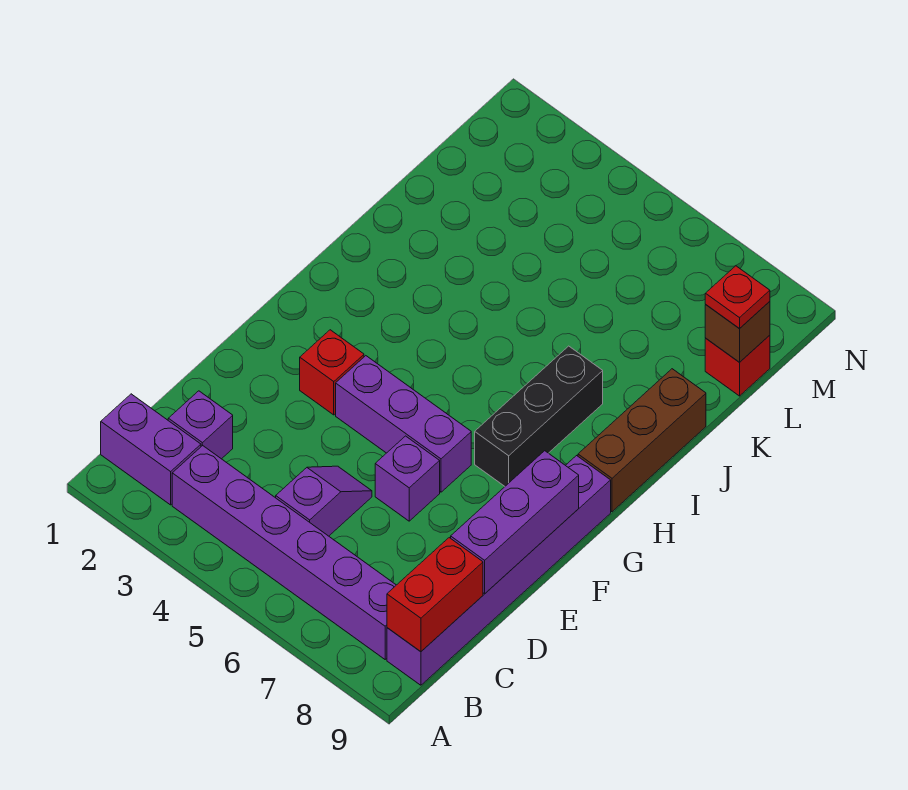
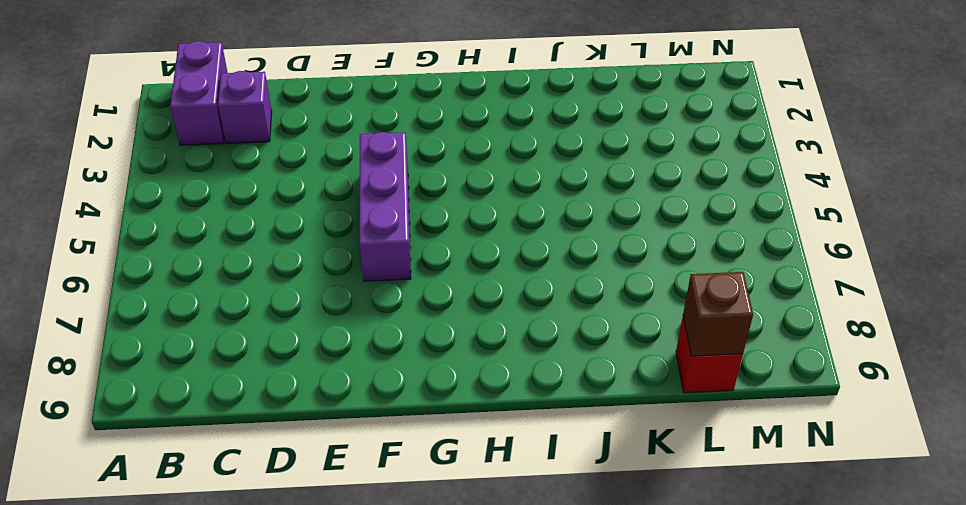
none -> purple 1x6 brick [172,446,396,659]
none -> purple 1x6 brick [387,456,611,685]
none -> purple 1x2 slope [276,466,372,536]

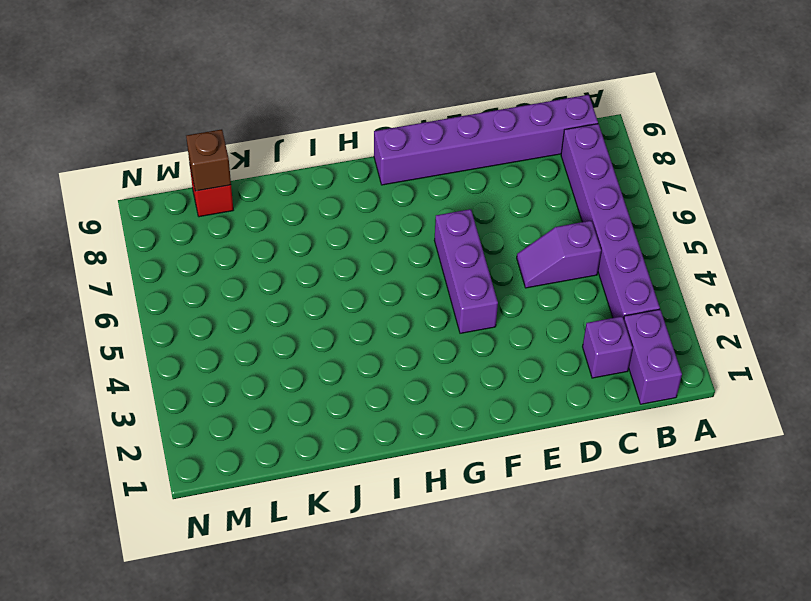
none -> purple 1x1 brick [375,436,440,521]
none -> red 1x1 brick [300,330,364,415]
none -> black 1x3 brick [475,346,603,486]

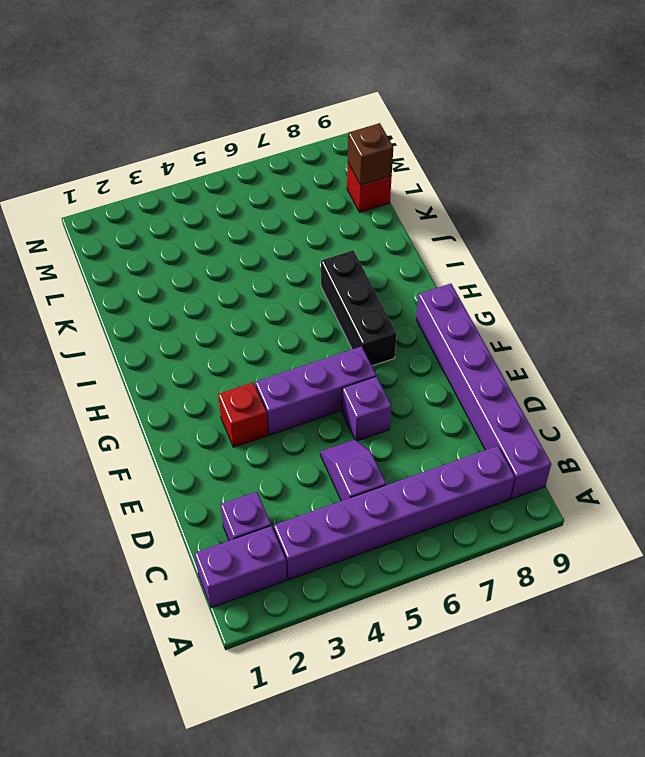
none -> brown 1x3 brick [578,369,706,512]
none -> red 1x2 brick [387,538,483,652]
none -> purple 1x3 brick [451,451,579,594]

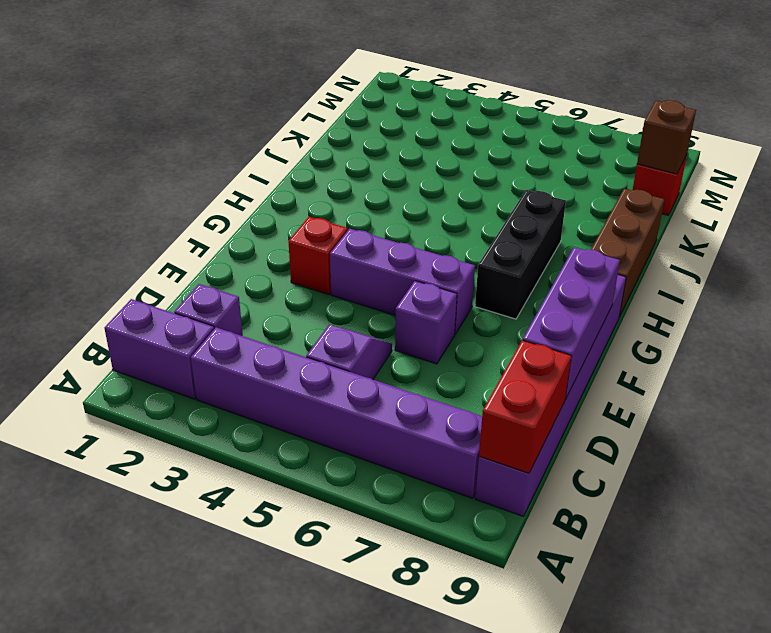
none -> red 1x1 plate [705,266,770,329]

